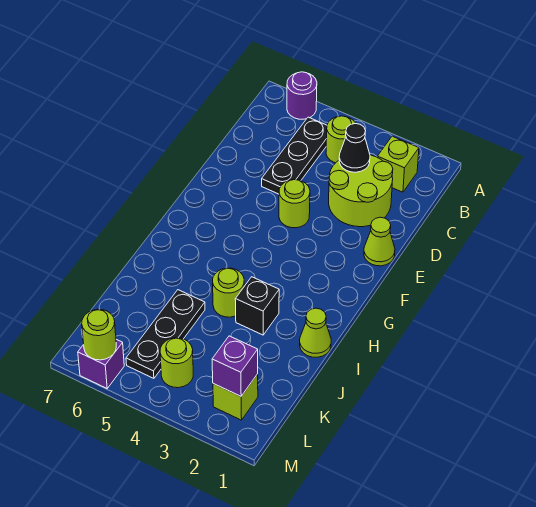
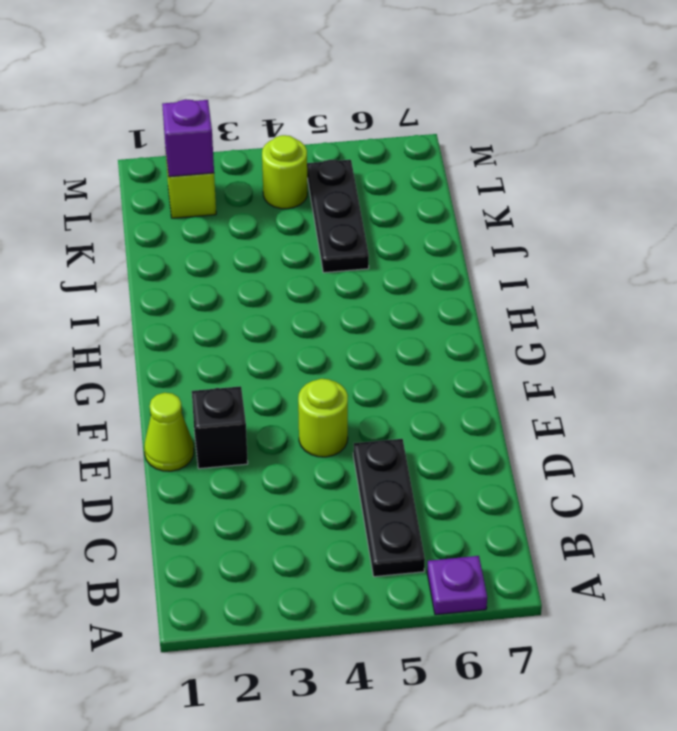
purple 1x1 plate [427,556,487,615] -> purple 1x1 round brick [287,72,317,119]
black 1x1 brick [192,386,248,469] -> black 1x1 brick moved to [235,277,279,335]
none -> lime 1x1 brick [377,136,419,192]
none -> lime 1x1 round brick [326,116,355,163]
none -> lime 2x2 round brick [329,155,393,227]

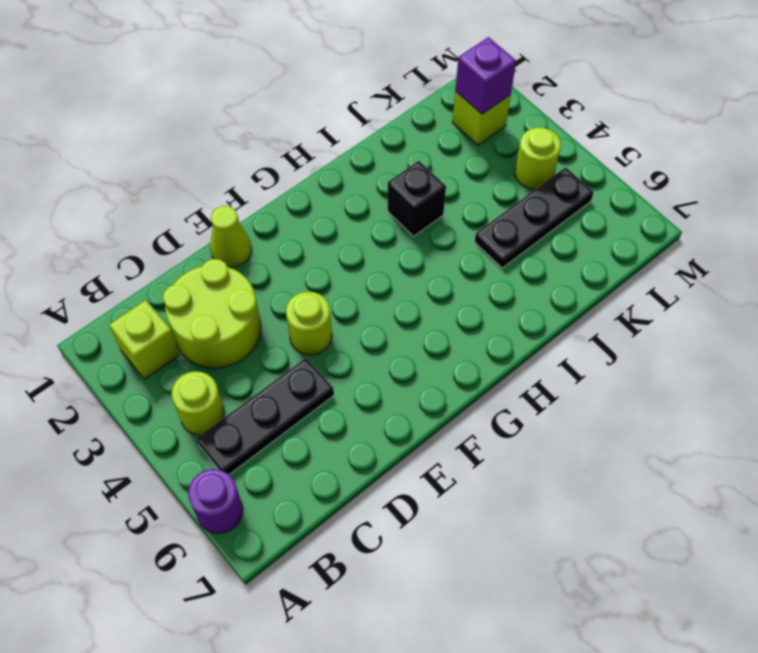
none -> lime 1x1 cone [300,308,331,357]
none -> lime 1x1 round brick [213,268,244,317]
none -> purple 1x1 brick [78,339,124,388]

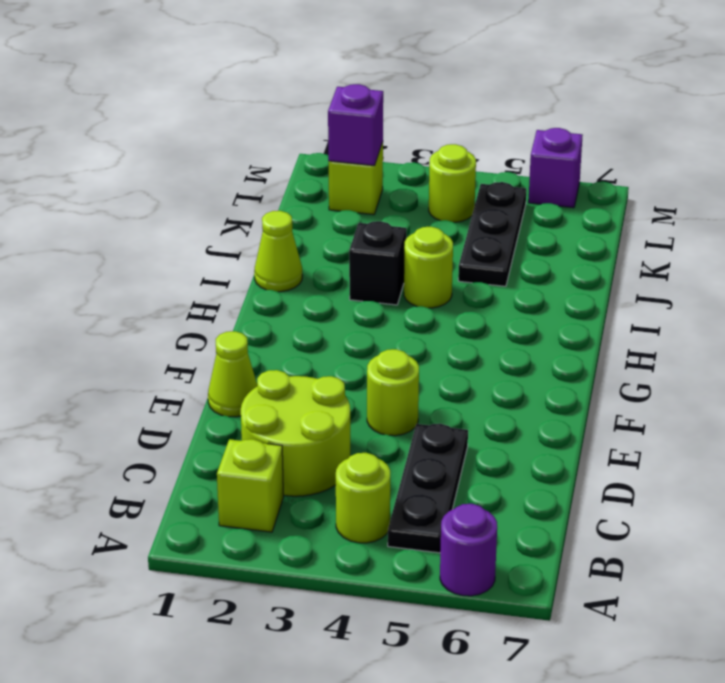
none -> black 1x1 cone [339,123,370,172]
none -> lime 1x1 round brick [82,309,116,360]

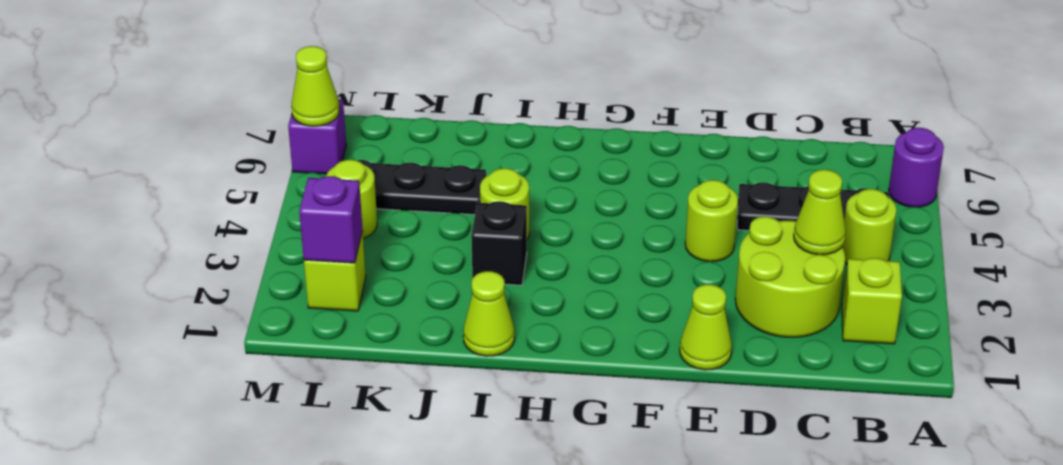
lime 1x1 cone [794,170,846,255] -> black 1x1 cone [339,123,370,172]
lime 1x1 cone [291,46,339,126] -> lime 1x1 round brick [82,309,116,360]

